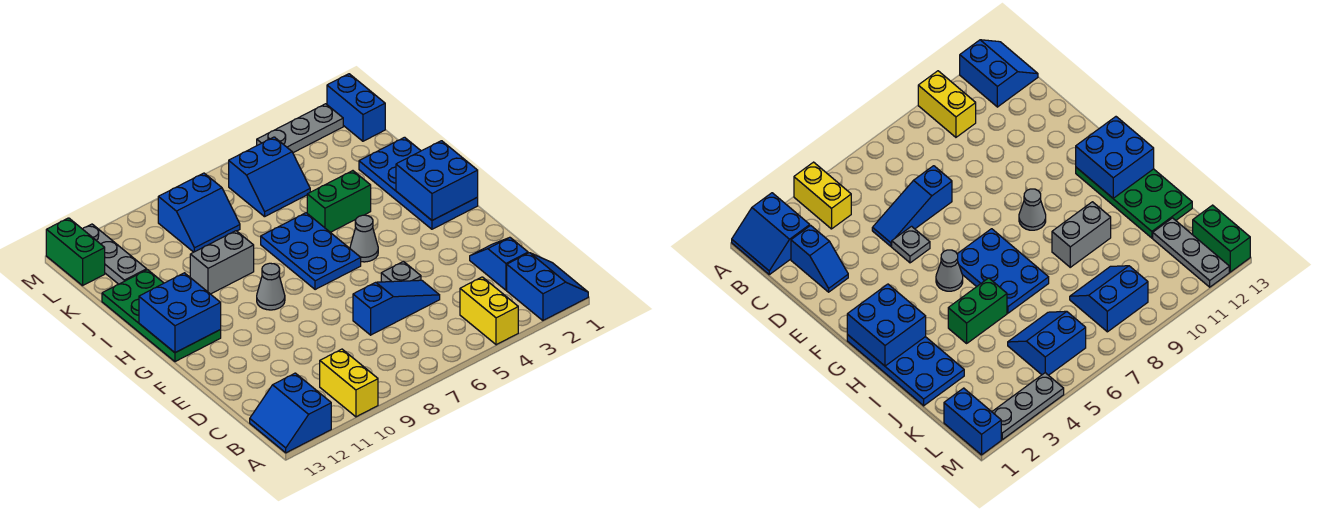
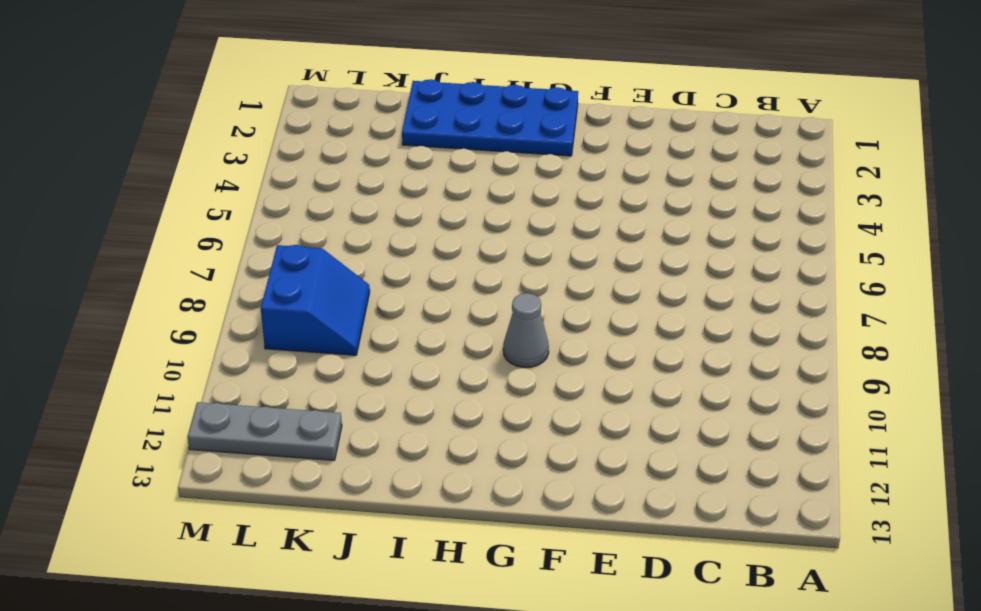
none -> blue 2x2 slope [507,253,588,321]
none -> yellow 1x2 brick [460,277,518,345]
none -> yellow 1x2 brick [320,349,378,417]

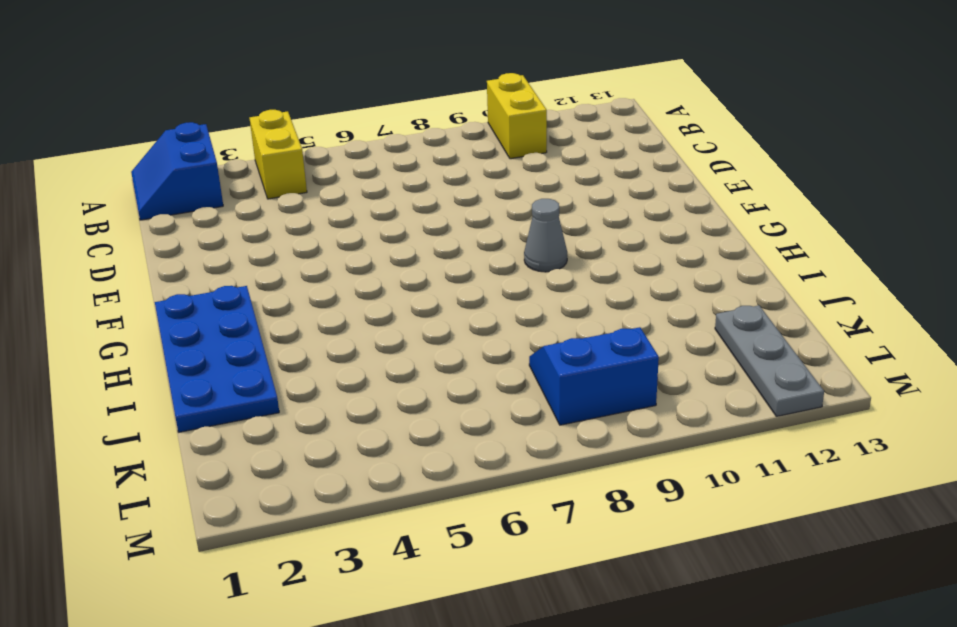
none -> blue 2x2 slope [250,373,331,453]
none -> blue 1x2 slope [470,237,528,290]
none -> blue 1x3 slope [353,280,440,335]

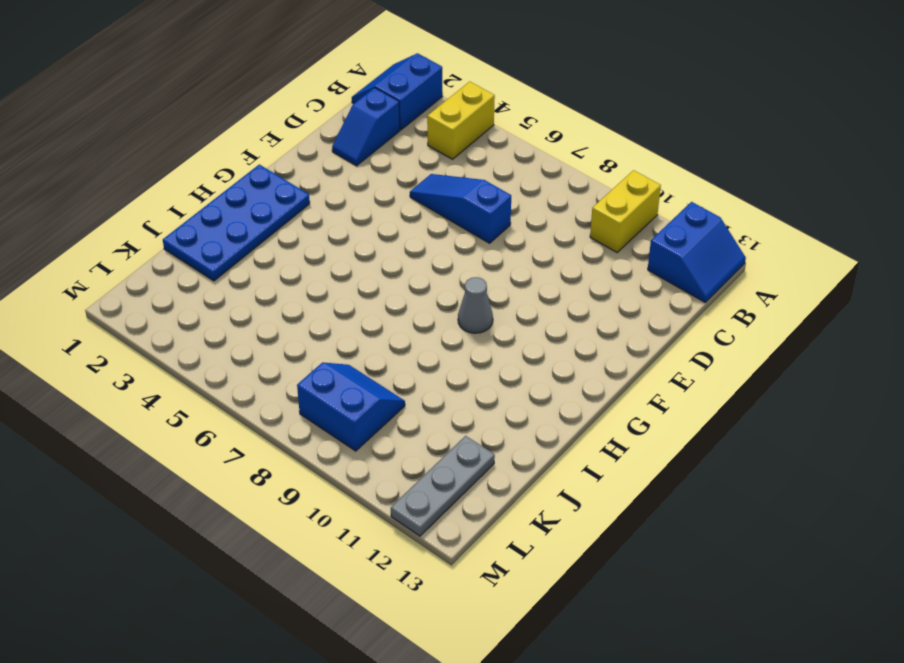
none -> grey 1x1 plate [381,261,421,282]
none -> grey 1x1 cone [350,215,378,262]
none -> blue 2x3 plate [261,213,361,290]

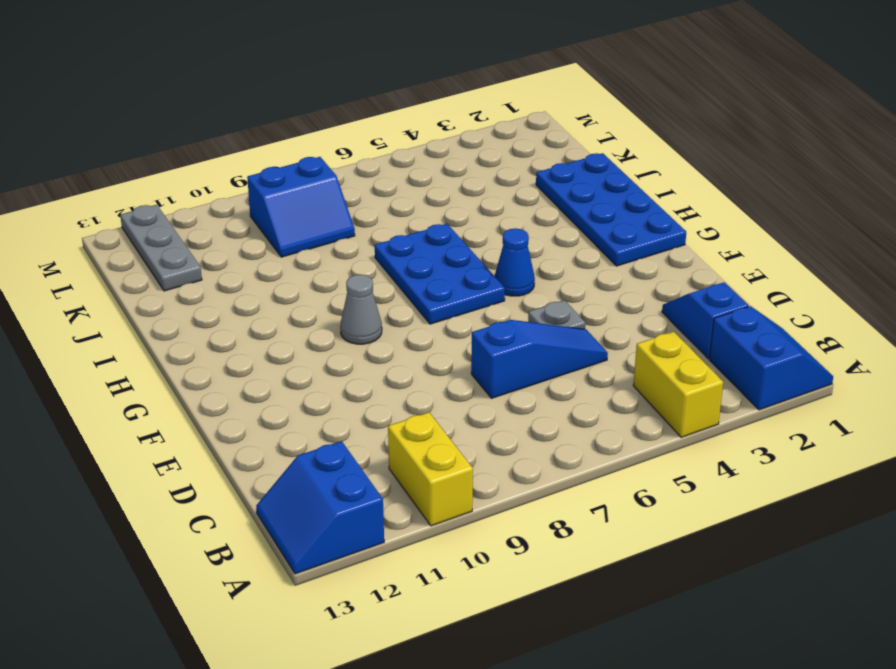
blue 1x1 cone [495,228,535,296] -> grey 1x1 cone [350,215,378,262]
none -> green 2x4 plate [102,270,221,362]
none -> green 1x2 brick [307,171,371,232]
none -> grey 1x2 brick [190,231,254,294]

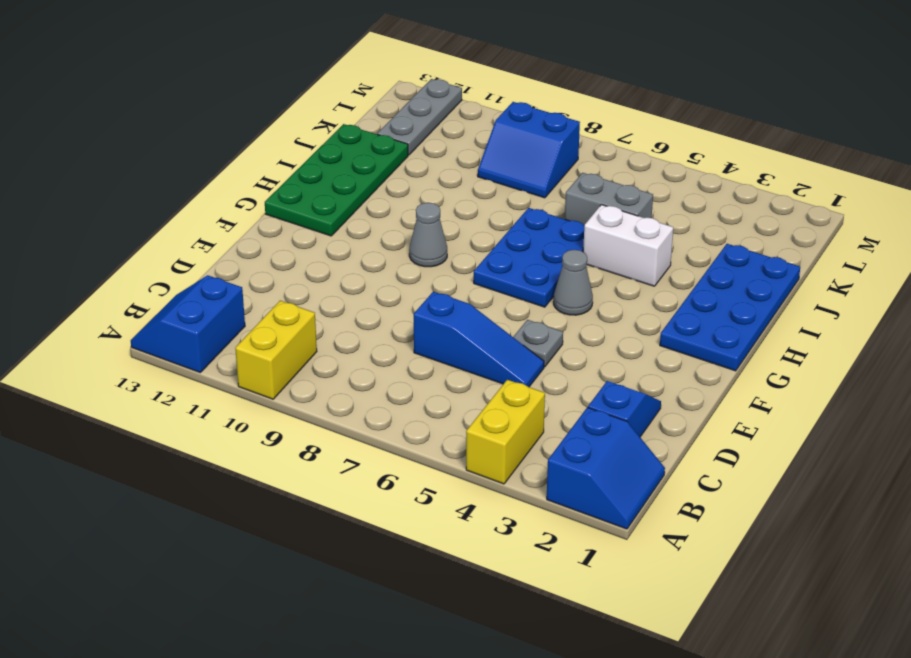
white 1x2 brick [583,205,673,286] -> green 1x2 brick [307,171,371,232]
grey 1x2 brick [565,173,653,225] -> grey 1x2 brick moved to [190,231,254,294]
none -> blue 2x2 slope [229,137,310,217]
none -> blue 1x2 brick [327,74,385,141]
none -> green 1x2 brick [46,218,105,286]

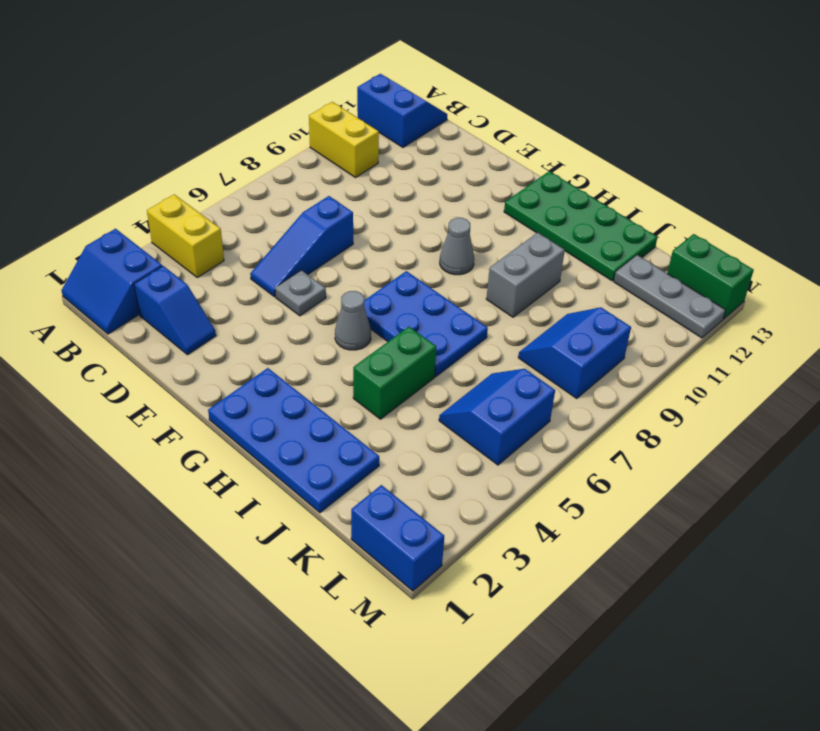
none -> grey 1x3 plate [257,104,343,153]
none -> blue 2x2 brick [396,141,478,220]
none -> blue 2x2 brick [139,273,221,353]

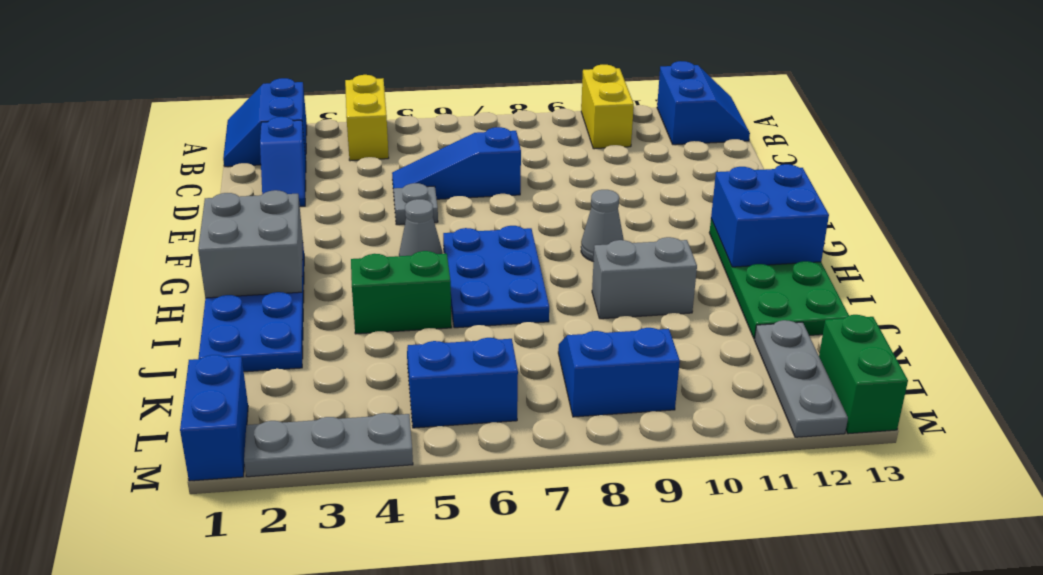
grey 2x2 brick [198,190,303,298] -> blue 2x2 brick [396,141,478,220]

